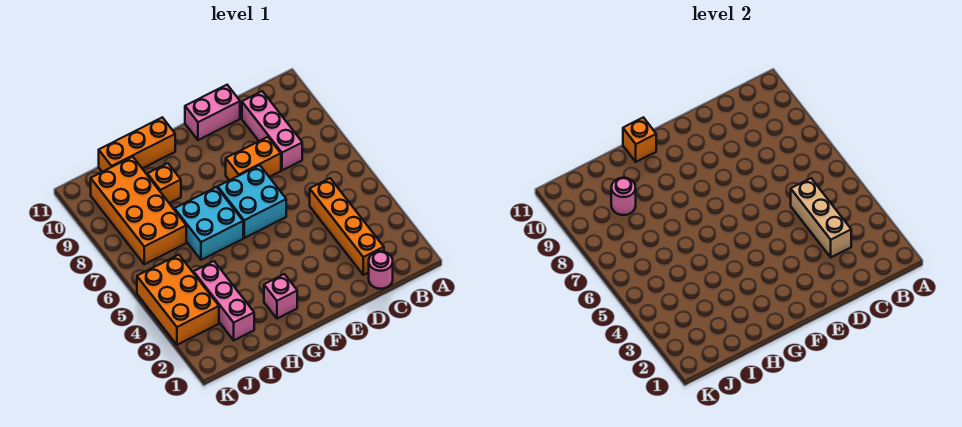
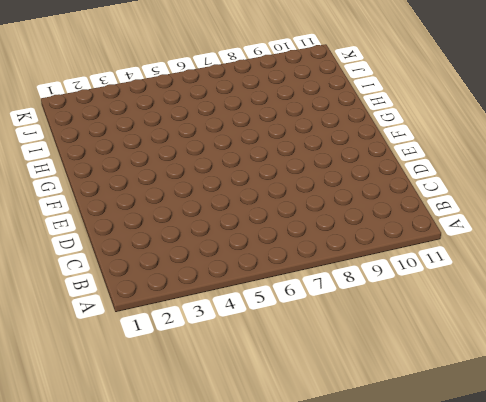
none -> pink 1x1 round brick [369,251,393,289]
none -> orange 1x4 brick [310,178,384,275]
none -> pink 1x3 brick [242,91,302,170]

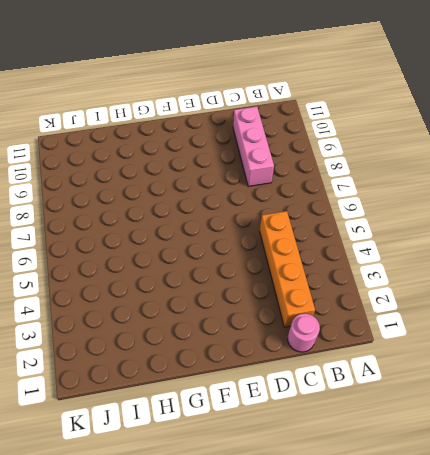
none -> orange 1x2 brick [226,137,281,180]
none -> pink 1x2 brick [185,85,240,140]
none -> cyan 2x2 brick [218,165,286,238]

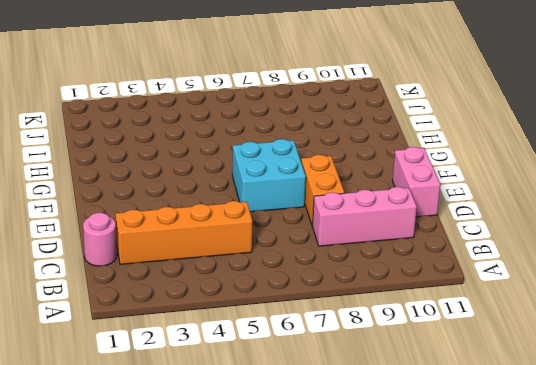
none -> pink 1x1 brick [264,274,297,319]
none -> cyan 2x2 brick [175,187,243,260]
none -> orange 1x3 brick [99,117,175,172]

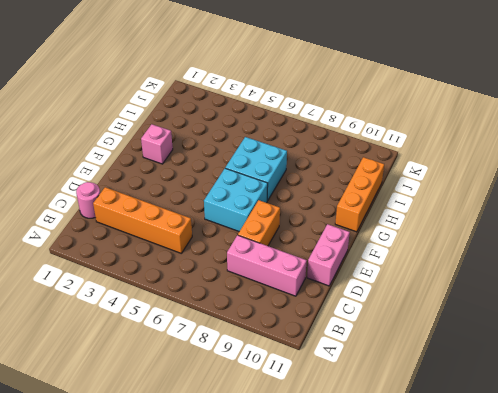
none -> orange 1x1 brick [147,163,181,203]
none -> pink 1x3 brick [194,261,254,340]
none -> orange 2x4 brick [91,157,186,264]

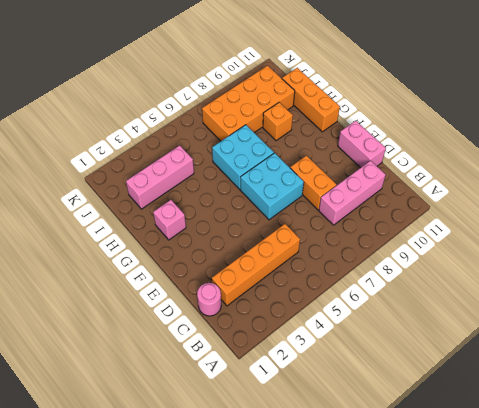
none -> orange 2x3 brick [137,255,219,345]
none -> tan 1x3 brick [791,178,851,257]
none -> orange 1x1 brick [623,117,656,162]

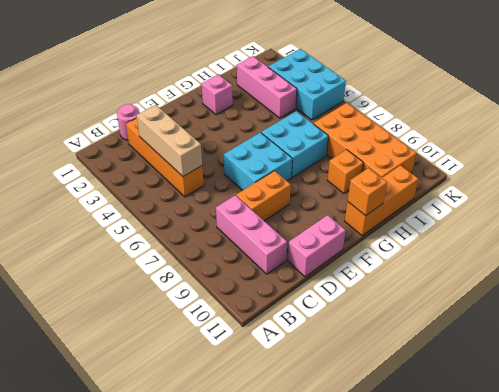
cyan 2x3 brick [268,49,346,120] -> orange 2x3 brick [137,255,219,345]
none -> pink 1x1 round brick [611,178,636,215]

